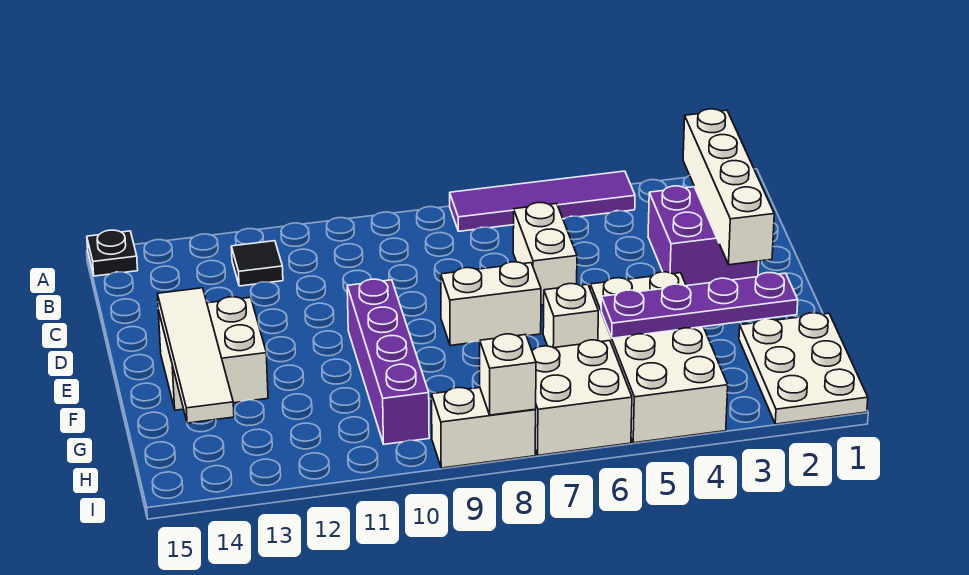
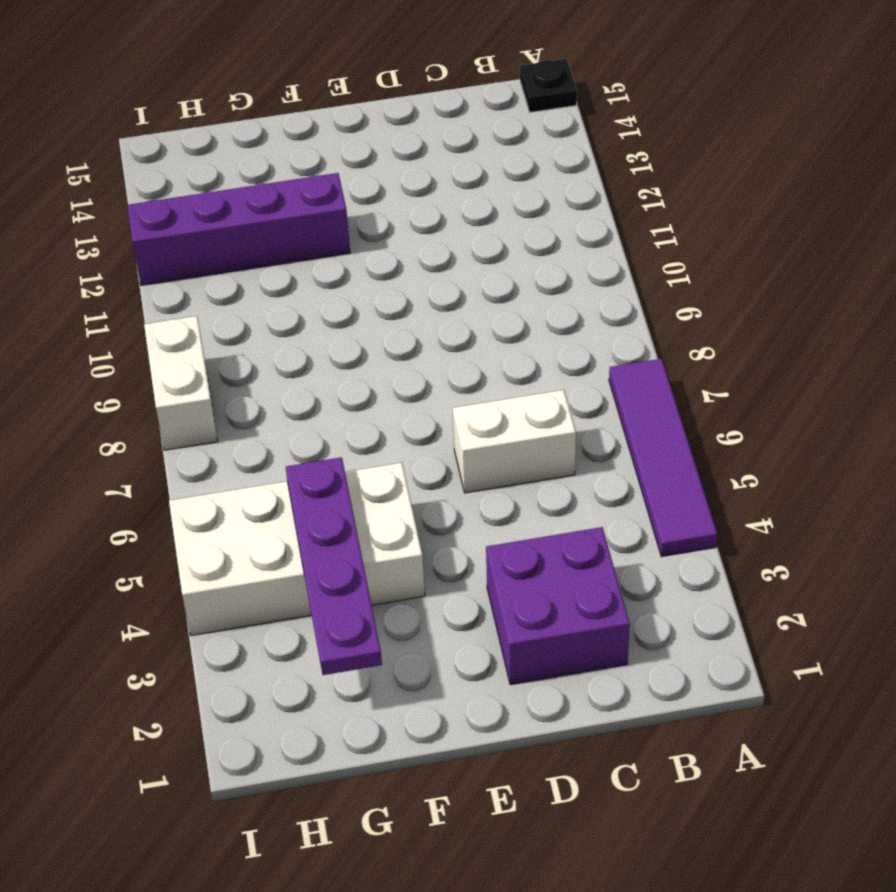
purple 1x4 brick [127,173,350,285] -> purple 1x4 brick moved to [347,279,429,444]
none -> black 1x1 tile [231,241,283,286]
none -> white 1x2 brick [441,262,541,346]
none -> white 2x2 brick [158,297,268,410]

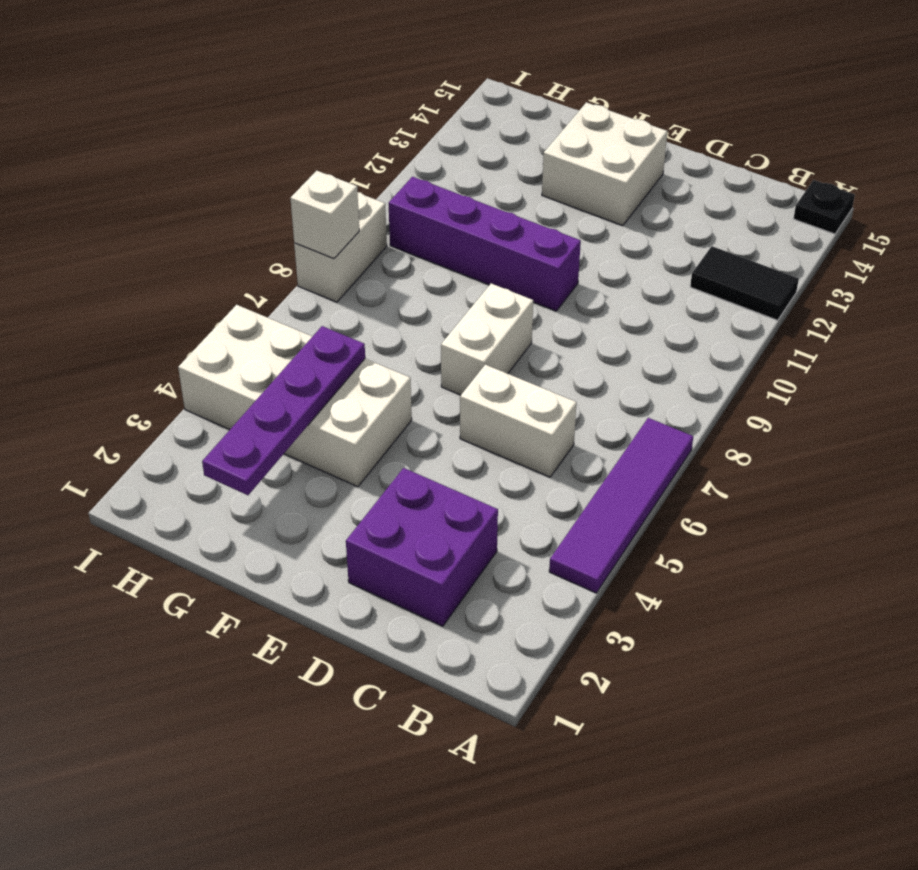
black 1x2 tile [690,246,799,320] -> black 1x1 tile [231,241,283,286]
none -> white 1x1 brick [543,284,598,348]
none -> white 2x3 plate [739,313,868,424]
none -> white 2x2 brick [532,340,632,455]

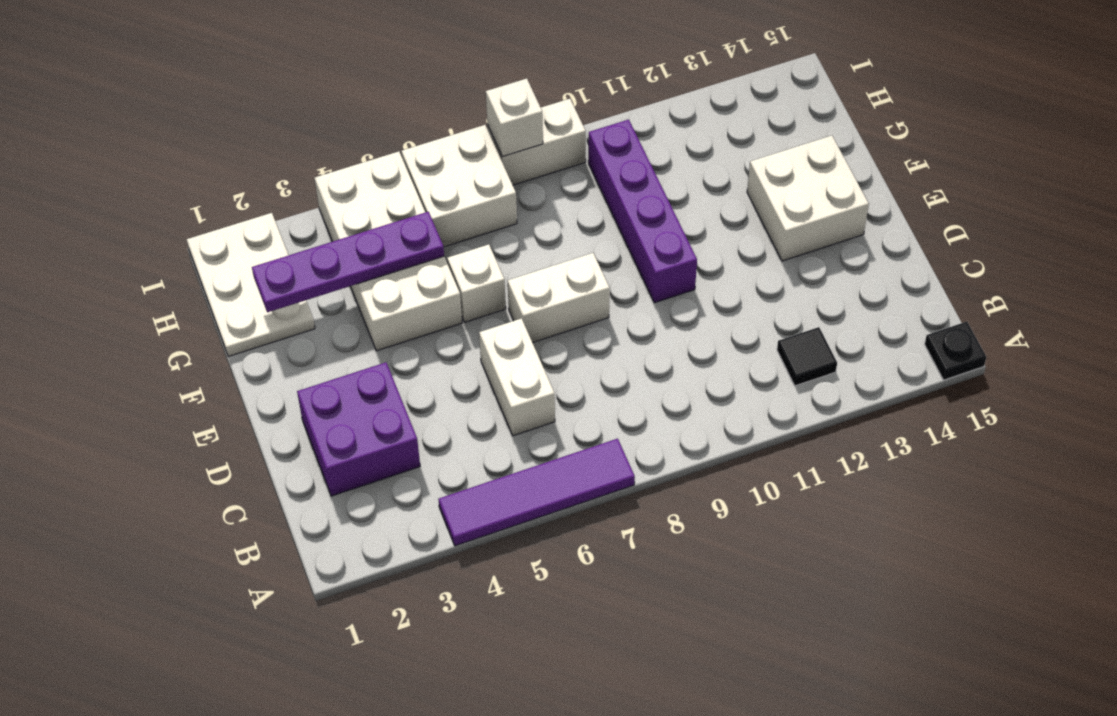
none -> white 1x4 brick [683,109,774,265]
none -> white 1x4 tile [157,288,234,423]

